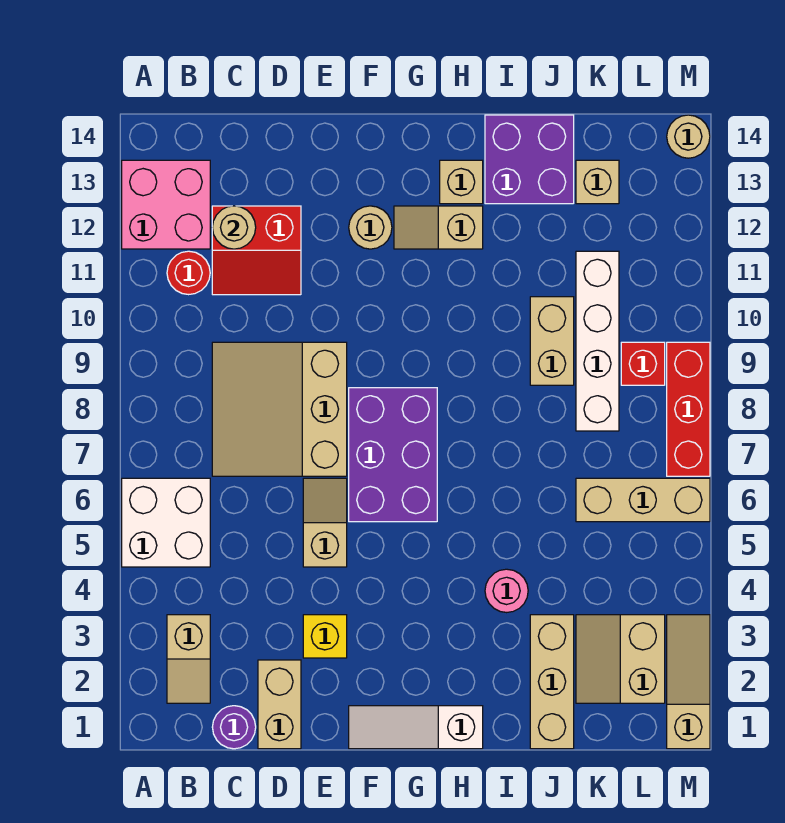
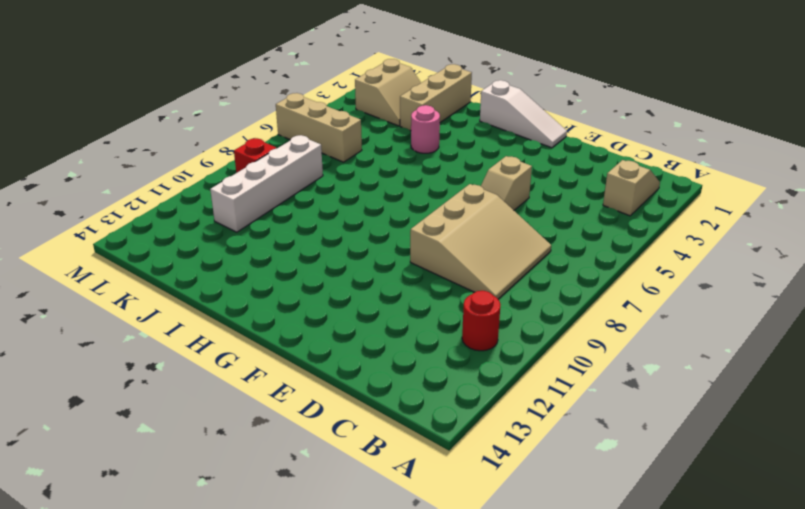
none -> white 2x2 brick [122,478,210,567]
none -> pink 2x2 brick [122,160,210,249]
none -> purple 1x1 round brick [212,706,256,749]

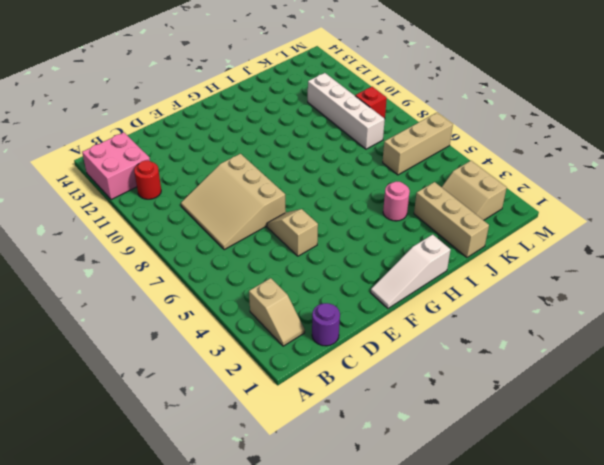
none -> white 2x2 brick [122,478,210,567]
none -> red 2x2 slope [212,206,301,295]
none -> tan 1x2 brick [258,660,301,749]

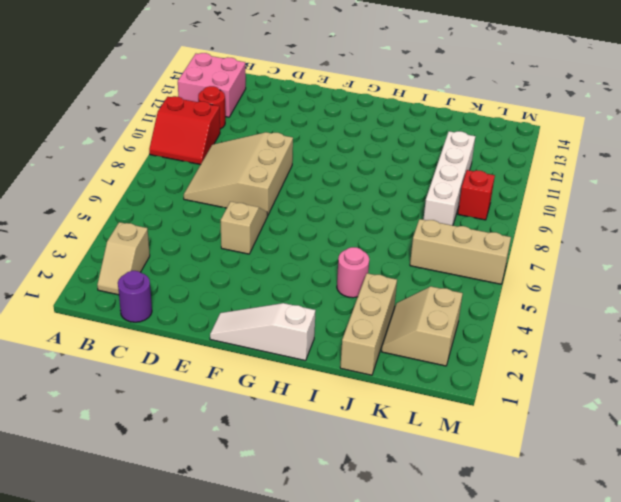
red 2x2 slope [149,96,220,165] -> red 2x2 slope moved to [212,206,301,295]
none -> white 2x2 brick [122,478,210,567]
none -> tan 1x2 brick [258,660,301,749]
none -> yellow 1x1 brick [303,615,347,658]

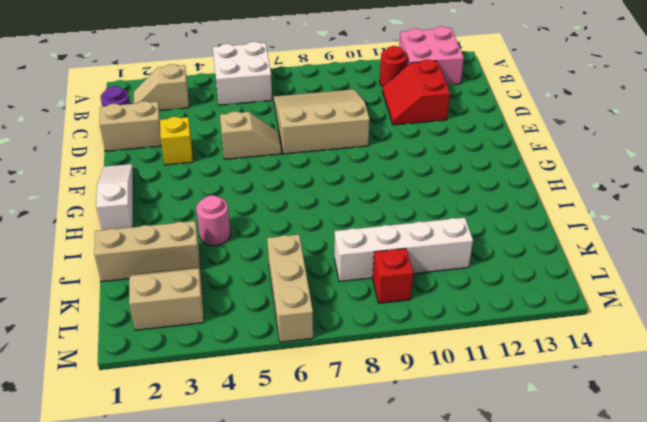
none -> purple 2x3 brick [349,388,437,522]
none -> tan 1x1 round brick [349,206,392,249]
none -> tan 1x2 slope [394,206,483,249]

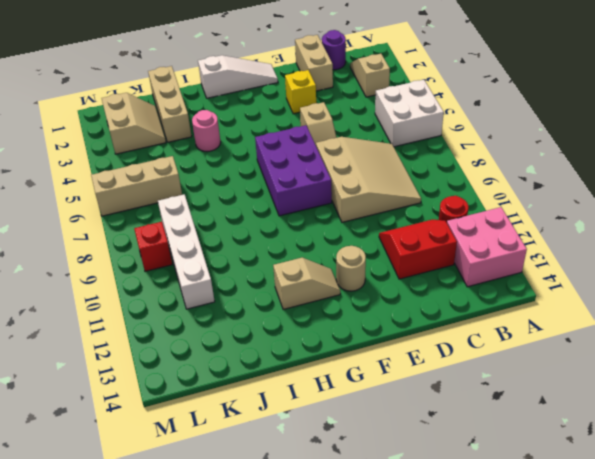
none -> tan 1x1 brick [440,160,483,204]
none -> purple 2x2 brick [485,115,574,204]
none -> tan 1x2 brick [530,297,574,385]

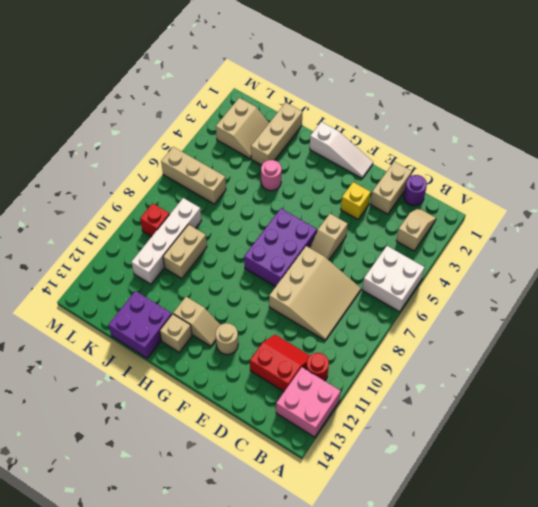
none -> tan 1x1 brick [576,160,619,204]
none -> tan 1x3 slope [667,615,710,749]
none -> red 1x3 brick [667,342,710,476]

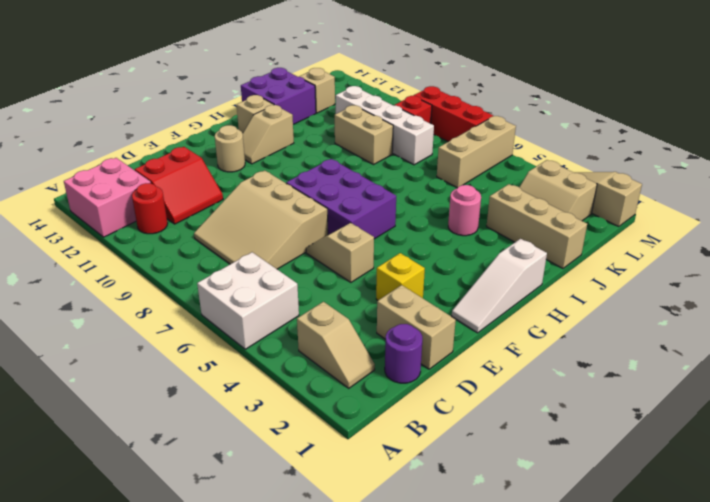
none -> tan 1x1 round brick [667,115,710,158]
none -> tan 1x1 round brick [212,206,256,249]

